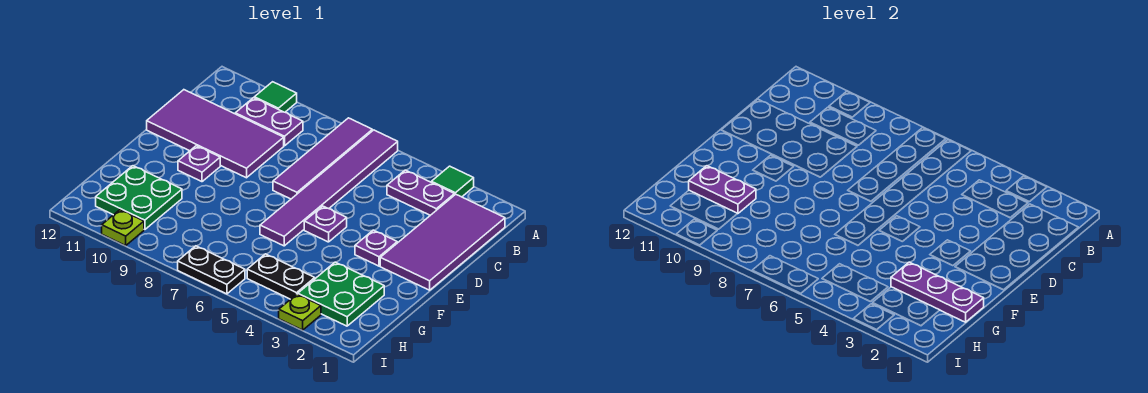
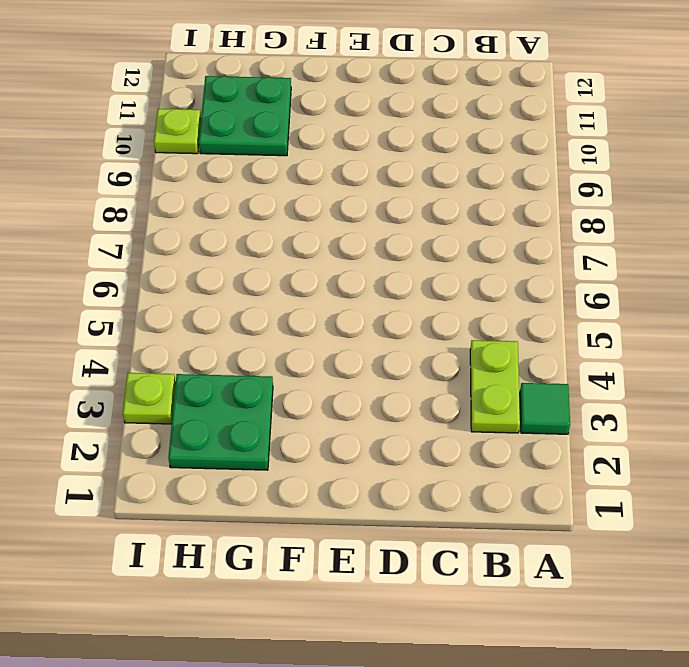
lime 1x2 plate [470,340,520,433] -> purple 1x2 plate [387,170,455,215]
none -> purple 1x6 tile [260,130,398,246]
none -> purple 1x4 tile [273,118,372,199]
none -> green 1x1 tile [254,82,297,112]

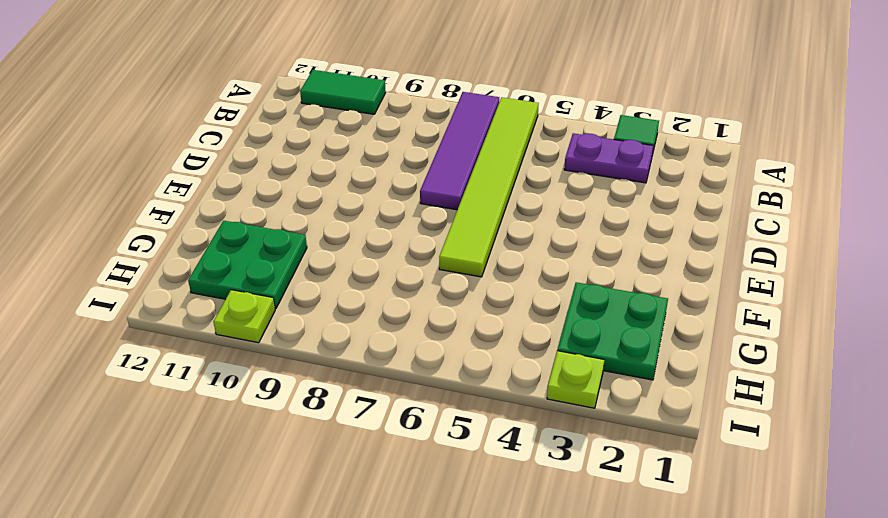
lime 1x6 tile [439,97,539,277] -> purple 1x6 tile [260,130,398,246]
green 1x2 tile [300,70,386,114] -> green 1x1 tile [254,82,297,112]
none -> purple 2x4 tile [380,194,505,290]
none -> purple 1x2 plate [235,98,303,146]
none -> purple 2x4 tile [147,90,284,178]

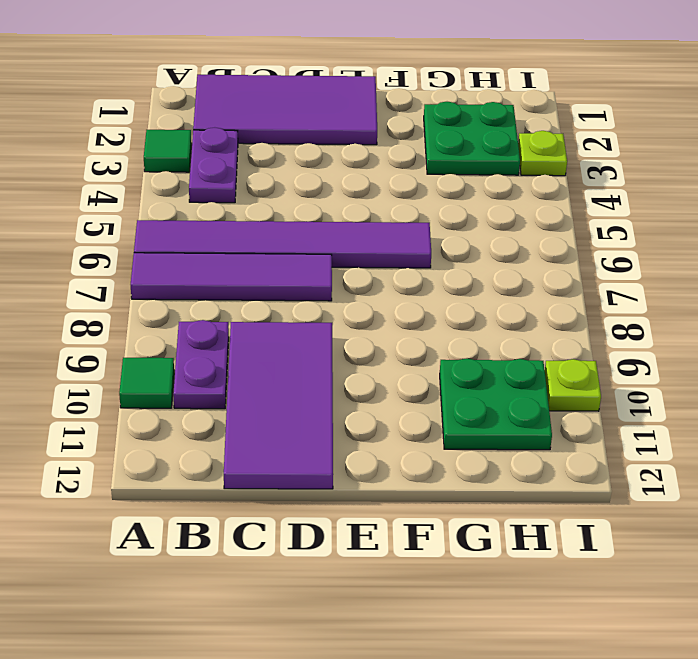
none -> purple 1x1 plate [355,230,397,266]
none -> purple 1x1 plate [304,206,347,242]
none -> purple 1x1 plate [178,146,220,182]

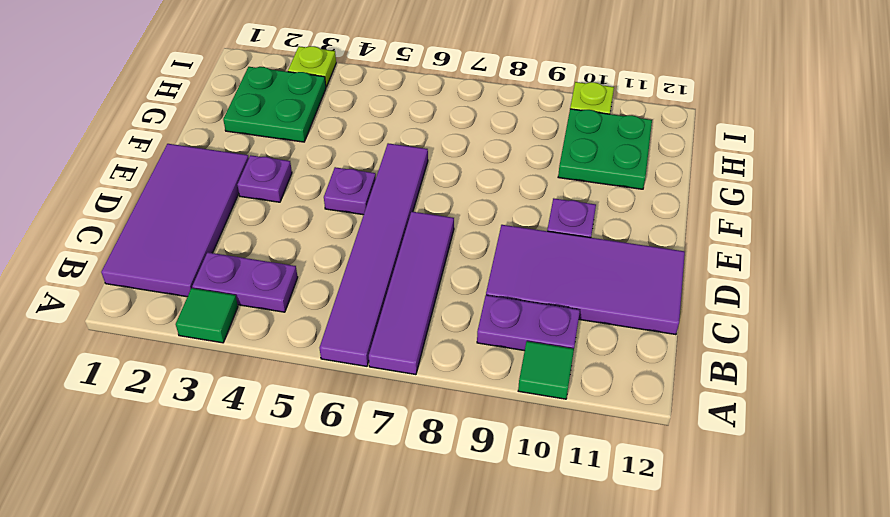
none -> black 1x2 plate [247,254,315,299]
none -> black 1x2 plate [178,246,245,294]
none -> purple 1x3 plate [891,262,984,322]

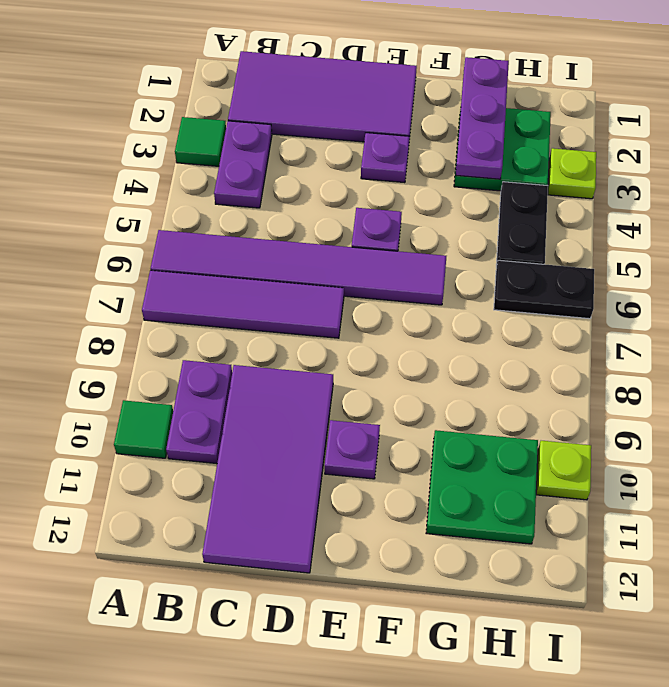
black 1x2 plate [494,260,594,319] -> black 1x2 plate turned to [178,246,245,294]
none -> purple 1x2 plate [689,166,756,214]

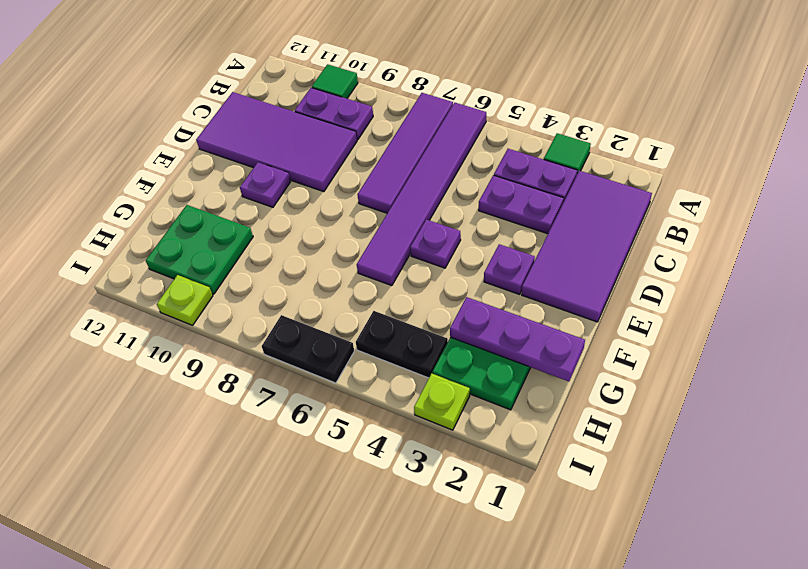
purple 1x2 plate [479,175,564,234] -> purple 1x2 plate moved to [689,166,756,214]

